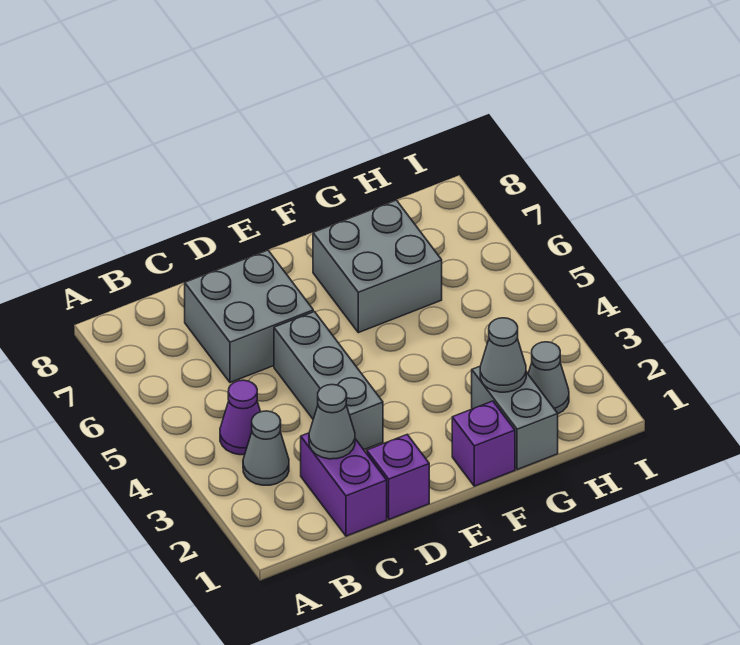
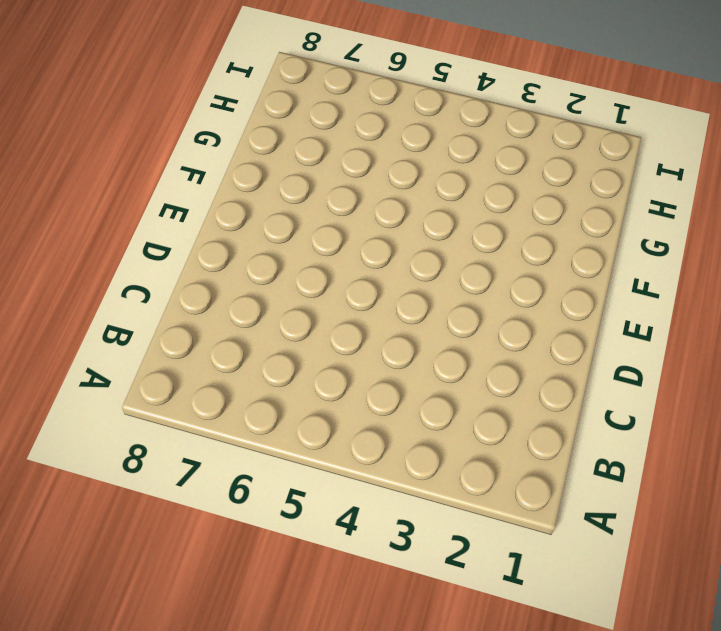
none -> grey 1x1 cone [243,411,289,485]
none -> purple 1x1 cone [220,380,260,455]
none -> purple 1x2 brick [301,433,387,536]

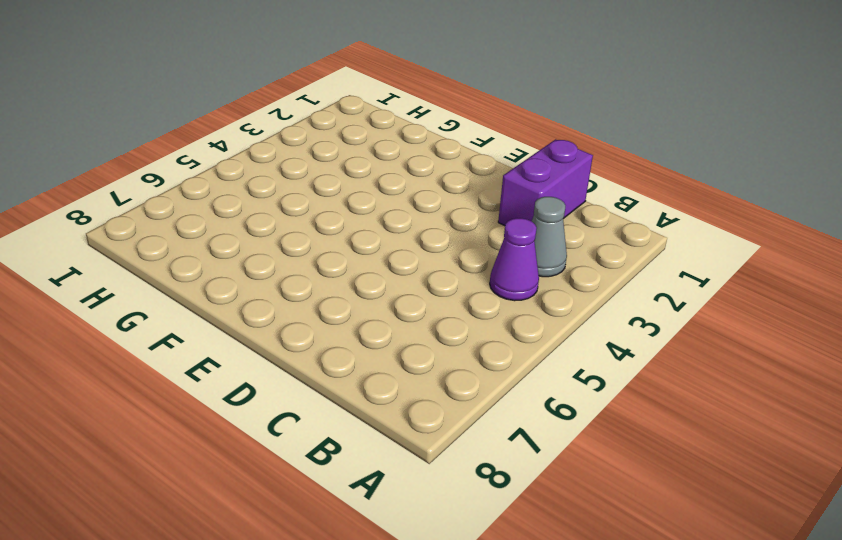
none -> grey 2x2 brick [185,250,313,383]
none -> purple 1x1 brick [367,435,429,519]
none -> grey 1x3 brick [274,312,383,450]

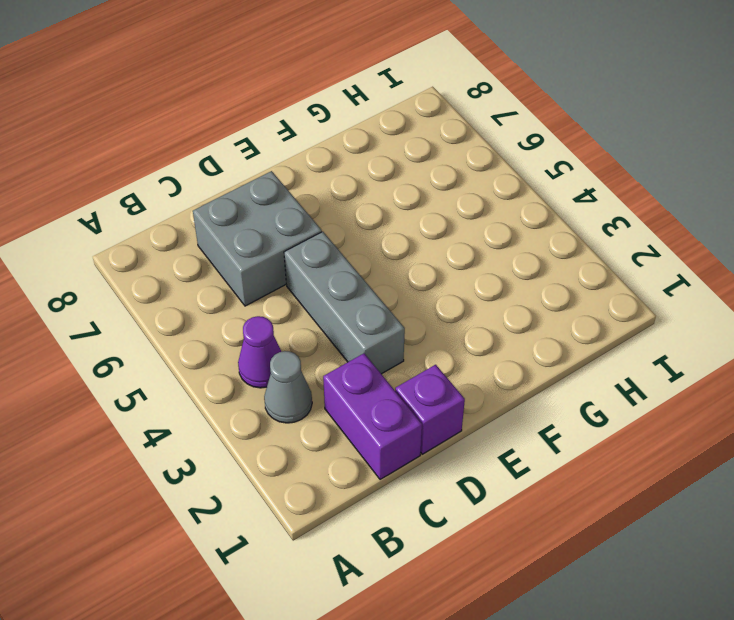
none -> purple 1x1 brick [452,401,515,486]
none -> grey 2x2 brick [313,200,442,333]
none -> grey 1x2 brick [472,366,558,470]

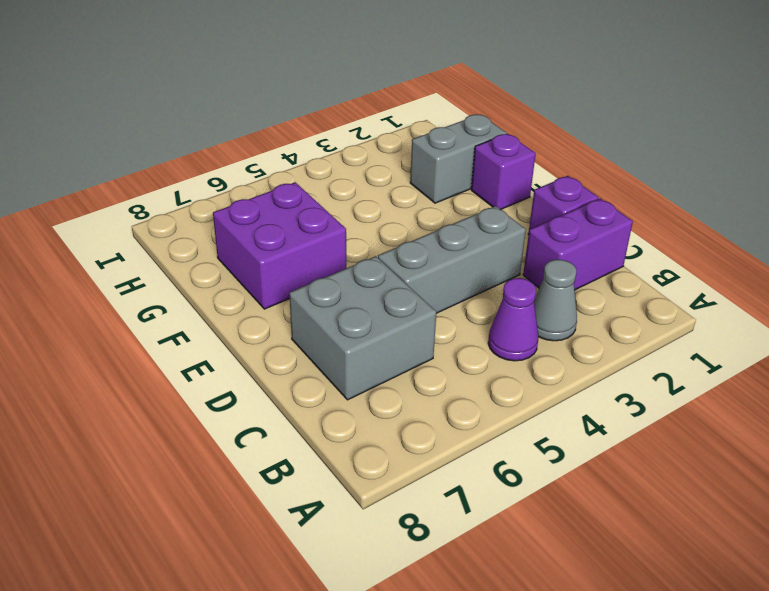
purple 2x2 brick [213,182,346,309] -> grey 2x2 brick [313,200,442,333]
none -> grey 1x1 cone [528,342,569,414]
none -> grey 1x1 cone [309,385,355,459]
none -> grey 1x1 cone [480,318,526,392]

